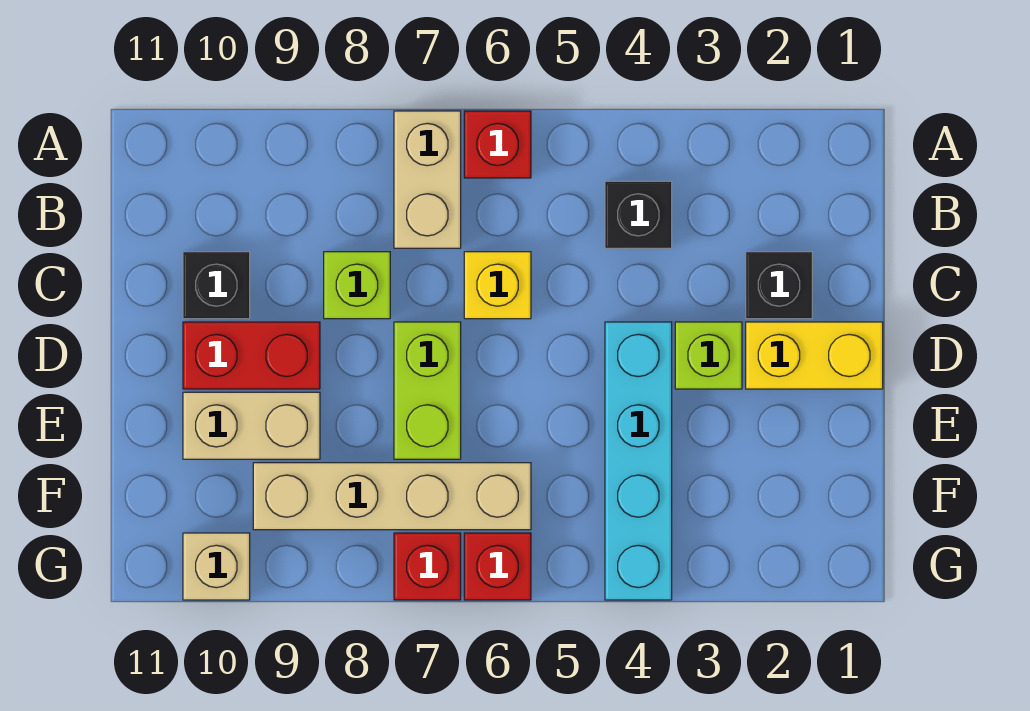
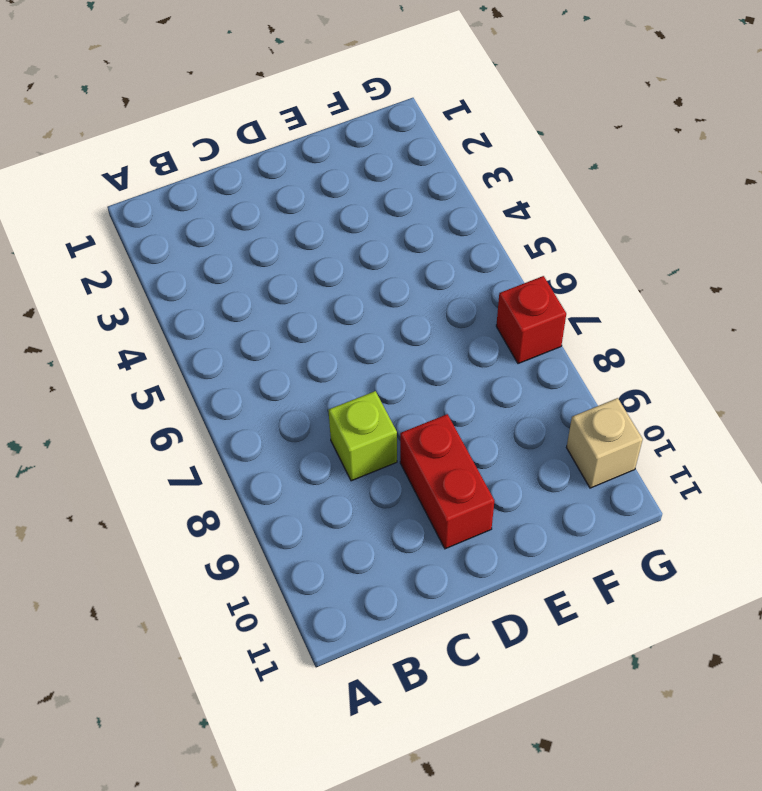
none -> red 1x1 brick [464,111,531,178]
none -> tan 1x2 brick [394,111,461,248]
none -> black 1x1 brick [605,181,672,248]

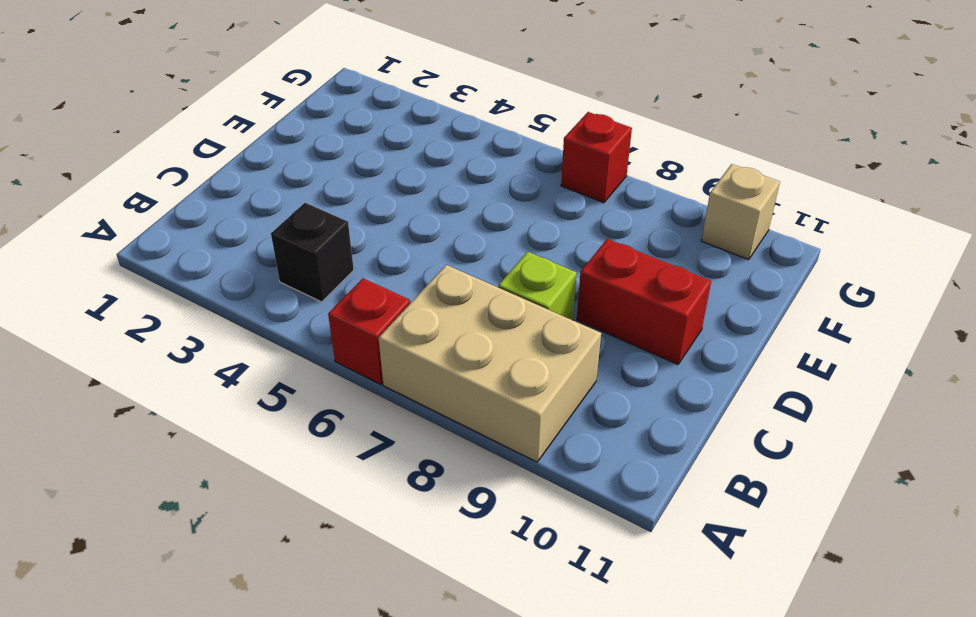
tan 2x3 brick [379,265,601,462] -> tan 1x2 brick [394,111,461,248]
none -> black 1x1 brick [746,252,812,319]
none -> yellow 1x1 brick [464,252,531,319]
none -> black 1x1 brick [183,252,250,319]

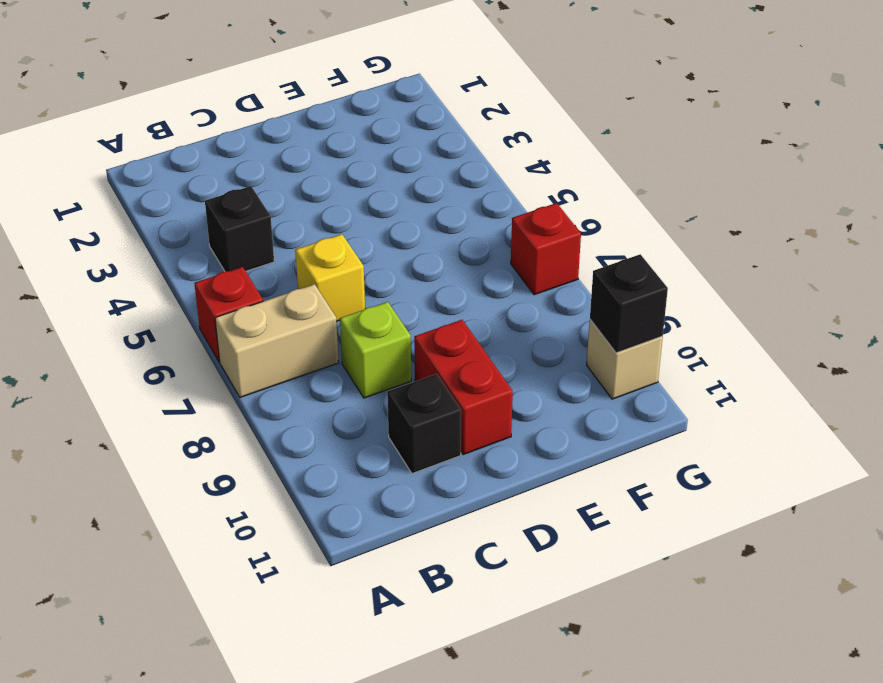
black 1x1 brick [590,254,668,353] -> black 1x1 brick moved to [746,252,812,319]
none -> yellow 1x2 brick [746,322,883,389]
none -> lime 1x1 brick [675,322,742,389]
none -> cyan 1x4 brick [605,322,672,600]

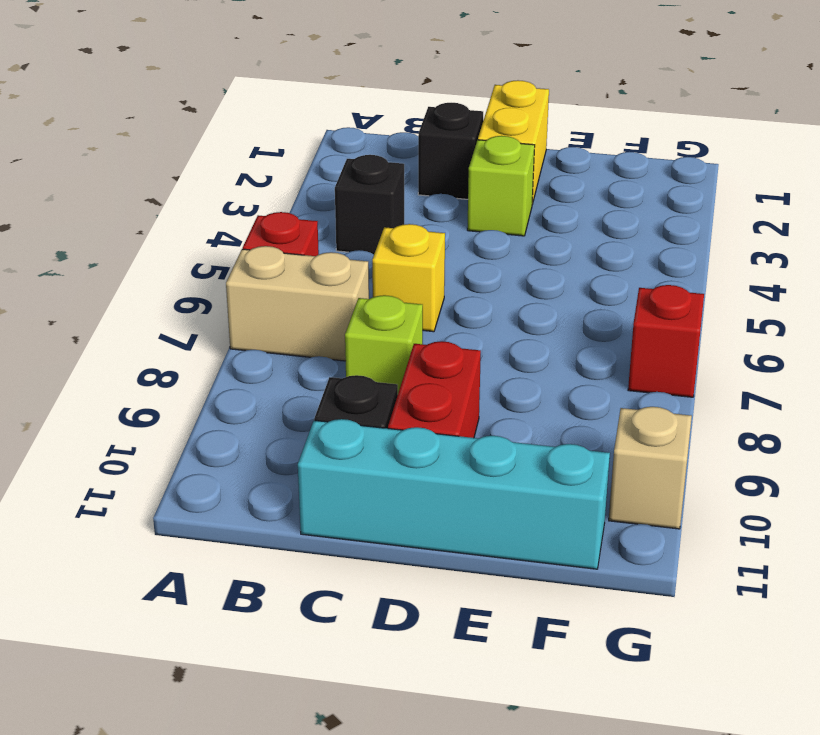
cyan 1x4 brick [298,419,610,569] -> cyan 1x4 brick moved to [605,322,672,600]
none -> lime 1x2 brick [394,322,461,459]
none -> tan 1x2 brick [183,392,320,459]
none -> tan 1x4 brick [253,463,531,530]

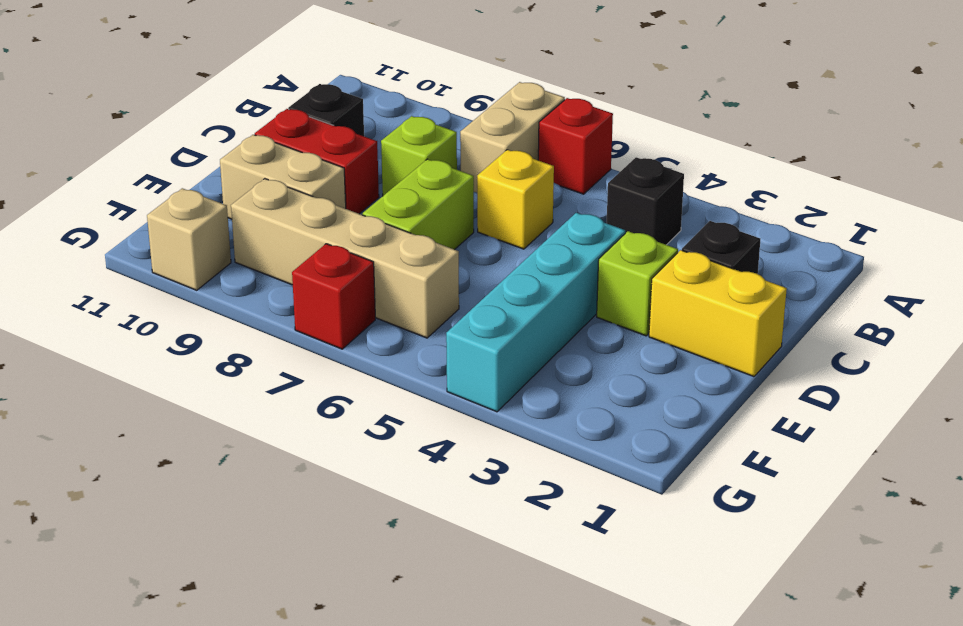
none -> red 1x1 brick [464,533,531,600]

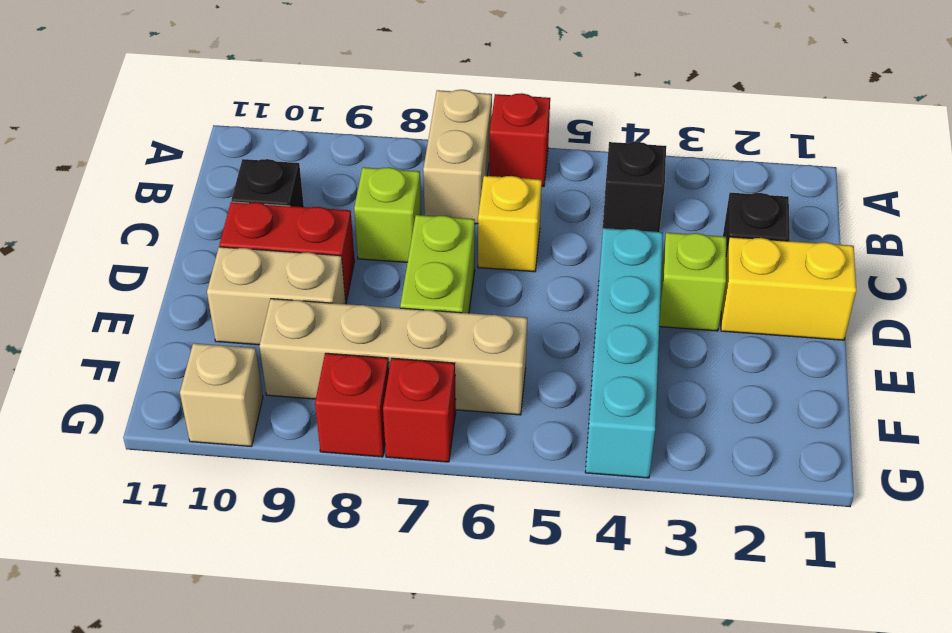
red 1x1 brick [315,353,389,457] -> red 1x1 brick moved to [464,533,531,600]

